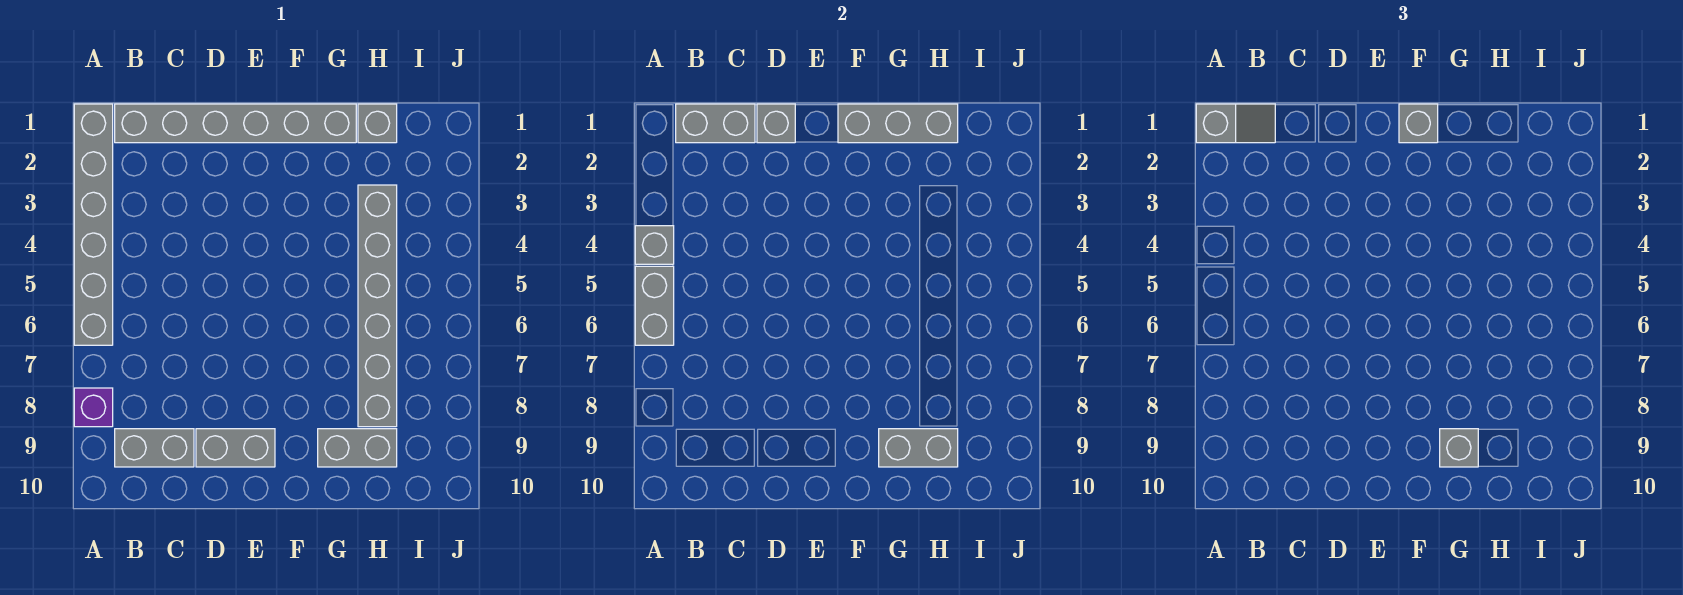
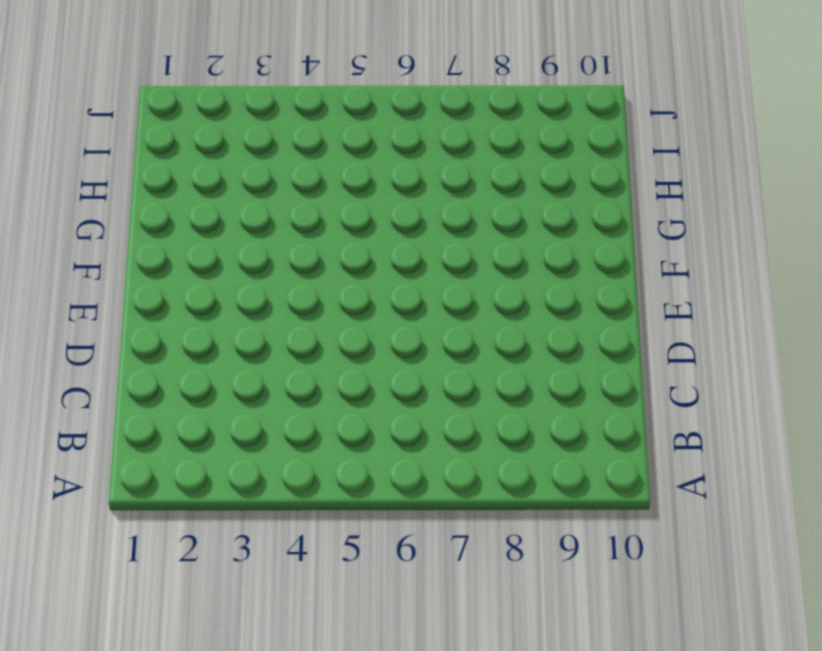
none -> grey 1x6 brick [74,104,113,345]
none -> purple 1x1 brick [74,388,113,427]
none -> grey 1x6 brick [115,104,356,143]

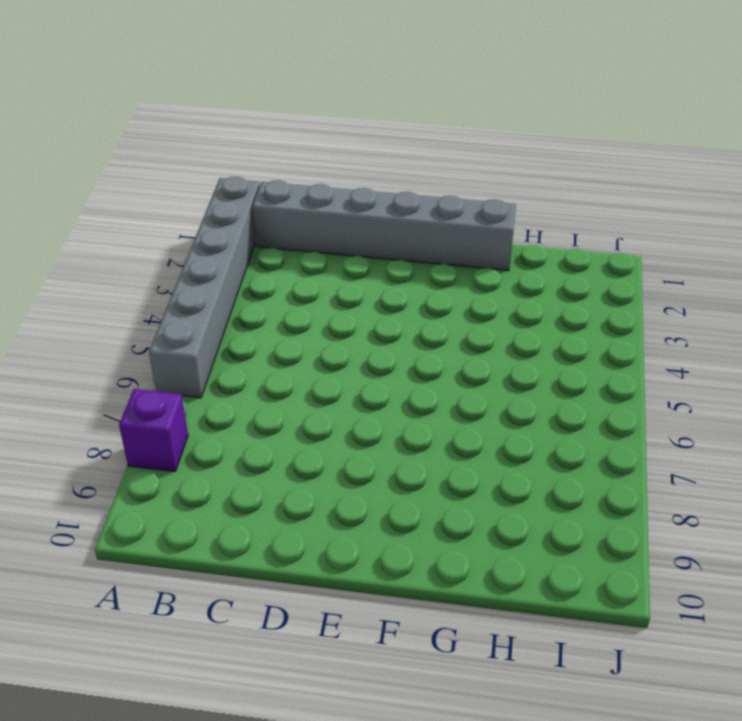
none -> grey 1x2 brick [115,429,194,467]
none -> grey 1x2 brick [196,429,275,467]
none -> grey 1x2 brick [318,429,397,467]

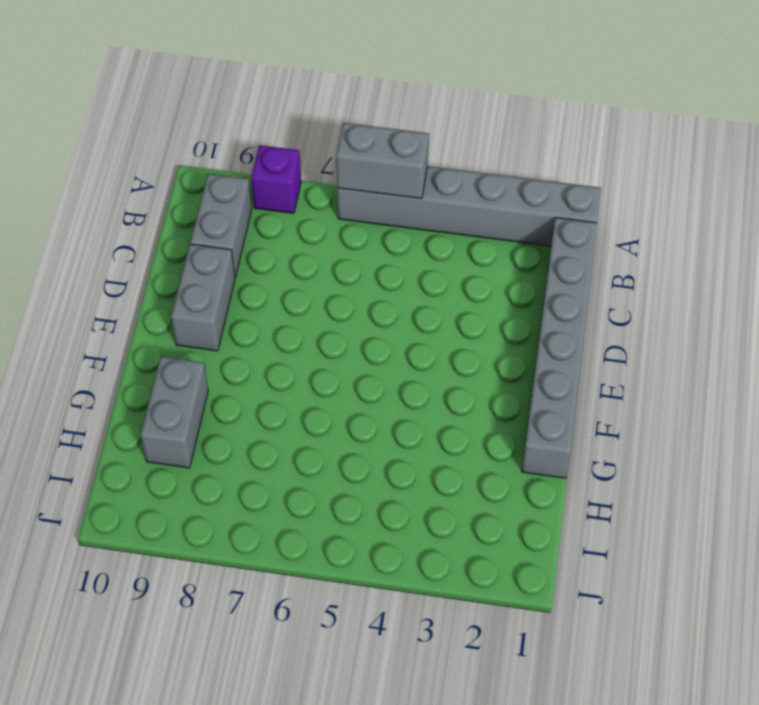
none -> grey 1x1 brick [358,104,397,143]
none -> grey 1x6 brick [358,185,397,427]
none -> grey 1x1 brick [635,226,674,264]

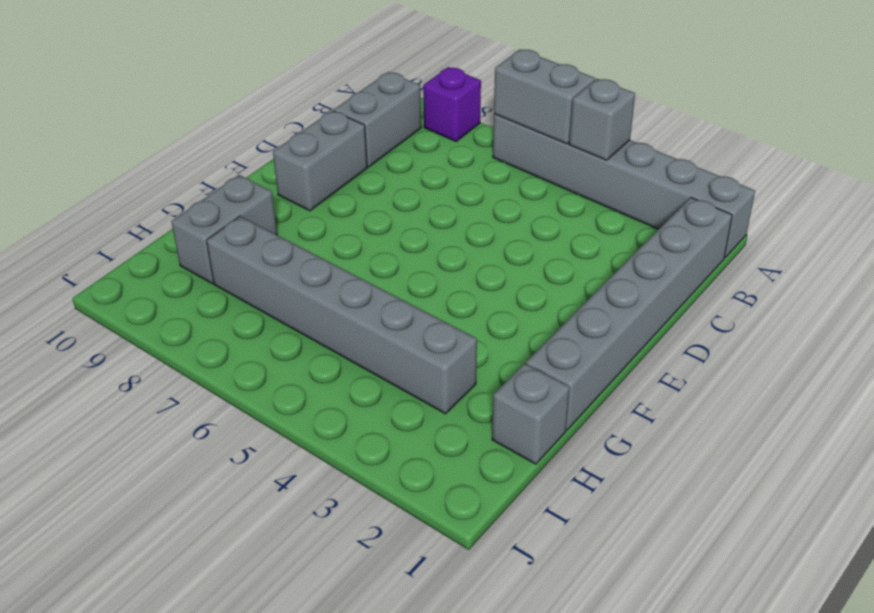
none -> grey 1x2 brick [676,104,755,143]
none -> grey 1x1 brick [757,104,795,143]
none -> grey 1x3 brick [838,104,958,143]

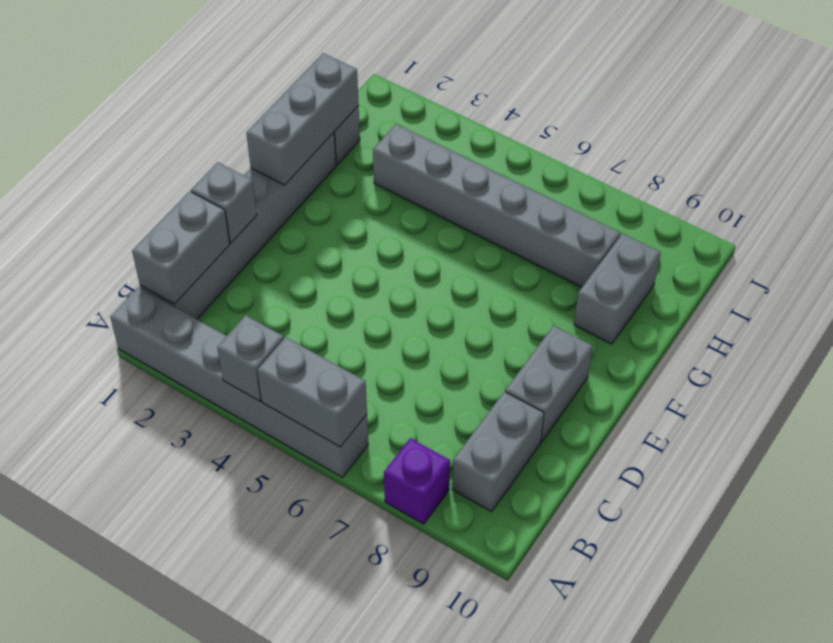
none -> grey 1x2 brick [879,429,958,467]
none -> grey 1x2 slope [1196,104,1275,143]
none -> grey 1x1 brick [1399,104,1438,143]

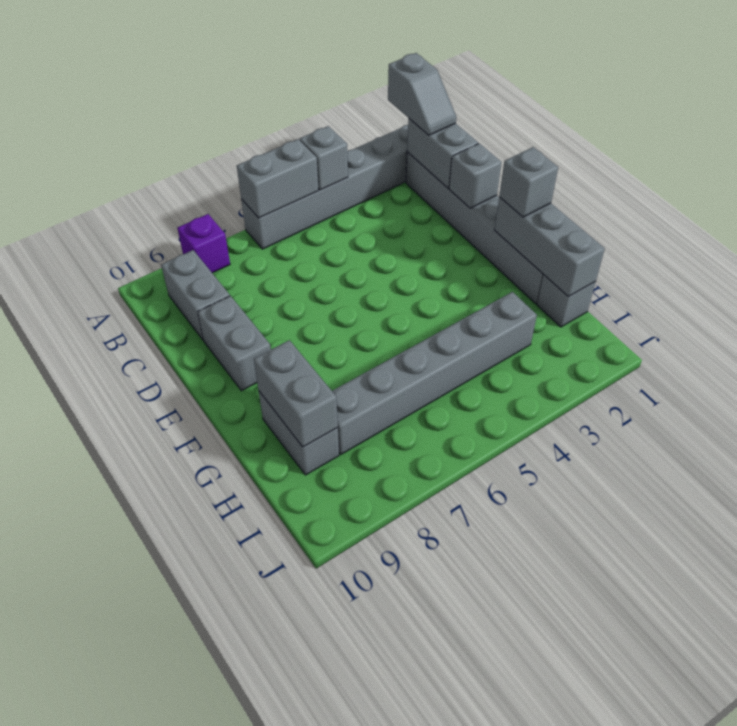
none -> grey 1x1 brick [1440,429,1478,467]

